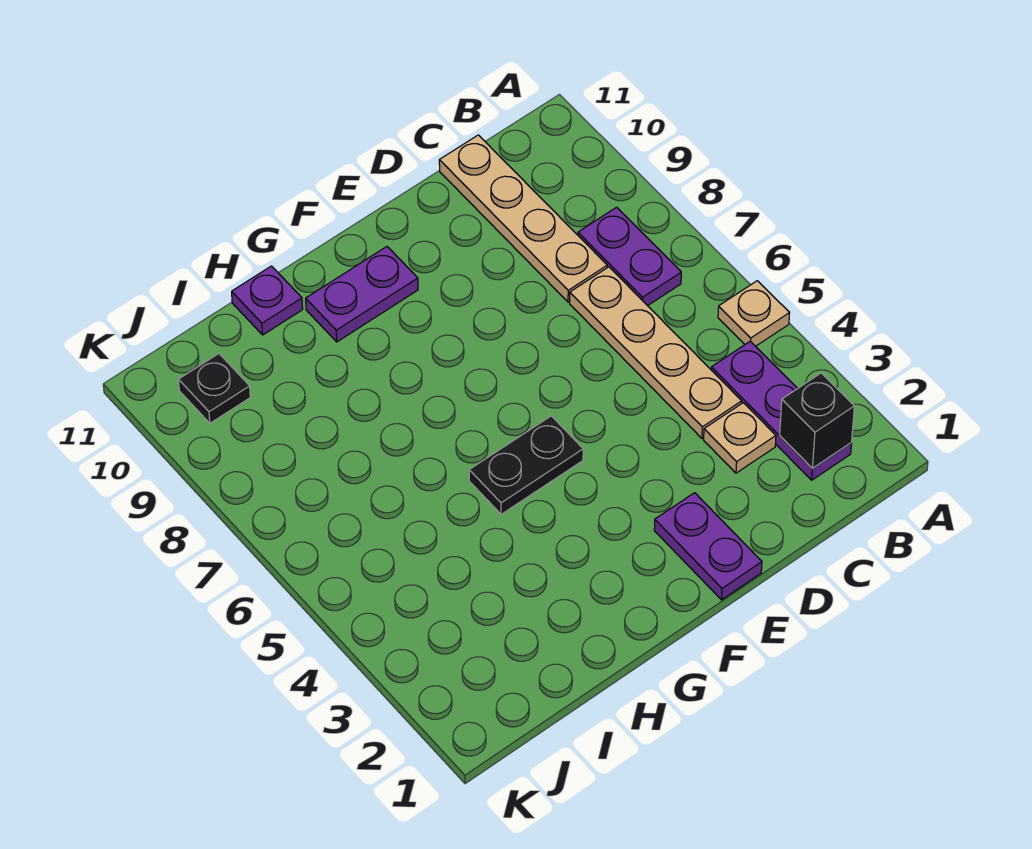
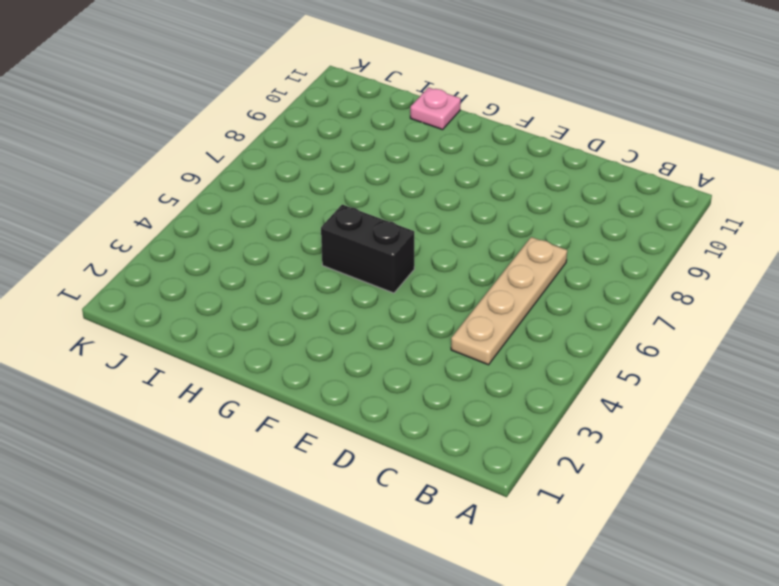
black 1x2 brick [321,205,414,293] -> black 1x2 plate [469,416,583,514]
pink 1x1 plate [410,87,461,130] -> purple 1x1 plate [232,266,303,335]
none -> tan 1x1 plate [718,281,790,346]
none -> purple 1x3 plate [711,341,852,480]
none -> purple 1x2 plate [578,207,681,306]

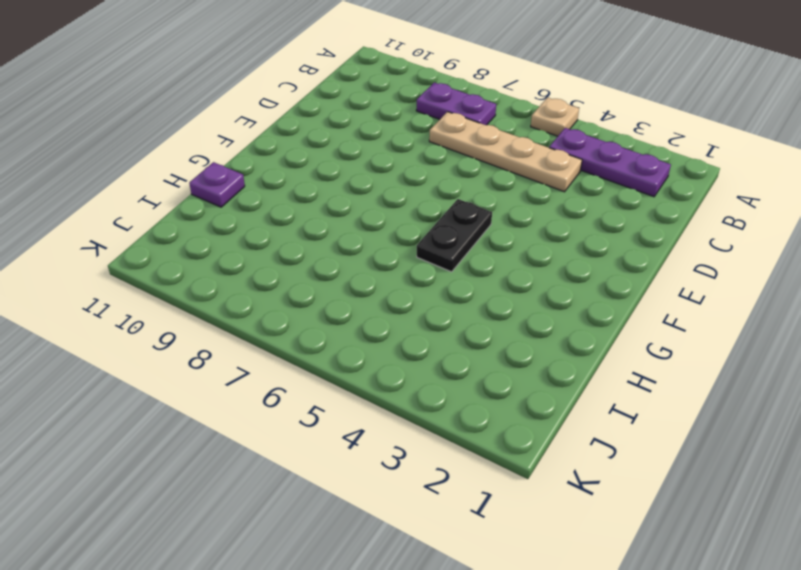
none -> tan 1x1 plate [704,403,776,473]
none -> tan 1x4 plate [439,135,607,302]
none -> purple 1x2 plate [654,493,762,600]

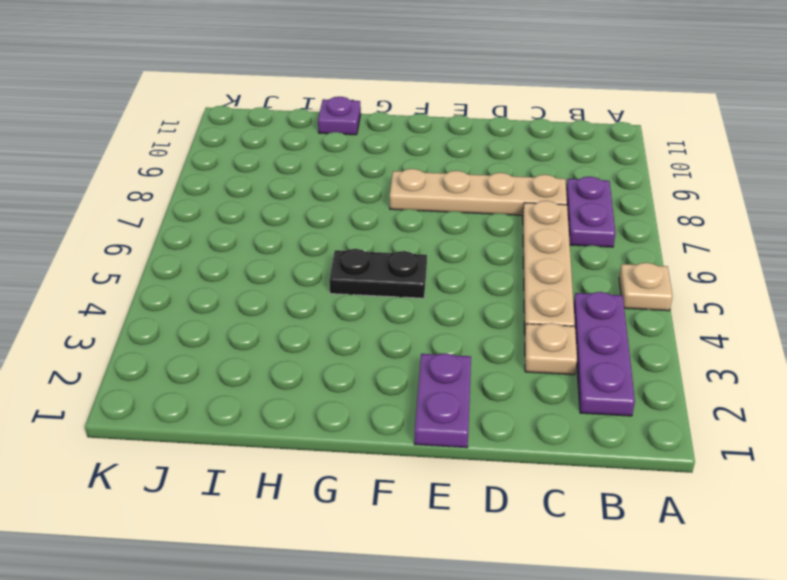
tan 1x4 plate [390,169,567,215] -> tan 1x4 plate turned to [439,135,607,302]
none -> purple 1x2 plate [306,247,418,342]
none -> black 1x1 plate [179,354,250,423]
none -> black 1x1 brick [780,373,854,468]

